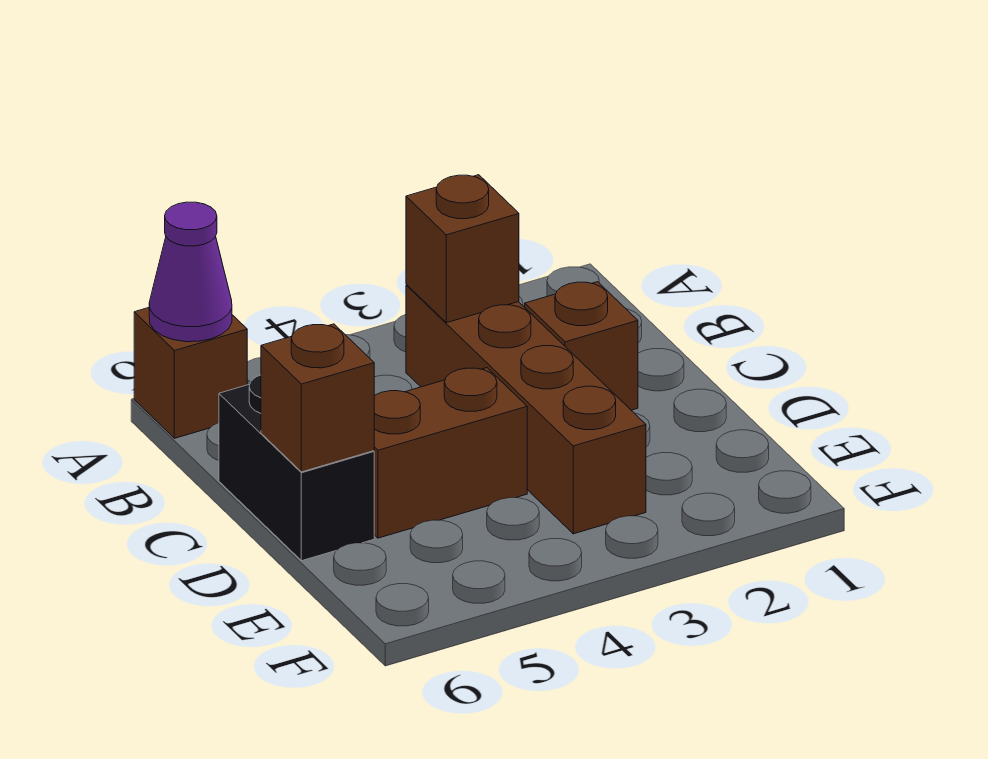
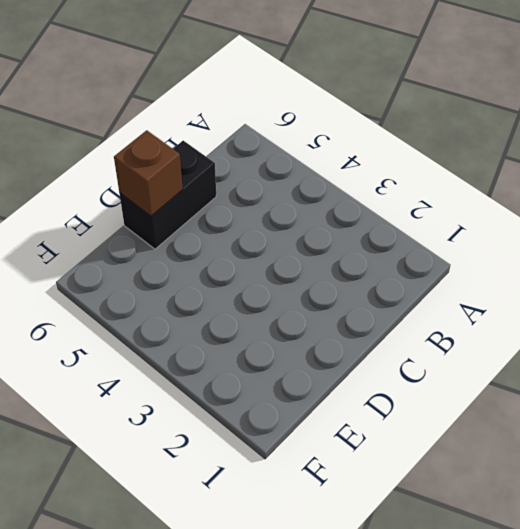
none -> brown 1x1 brick [134,308,247,438]
none -> brown 1x4 brick [406,285,646,534]

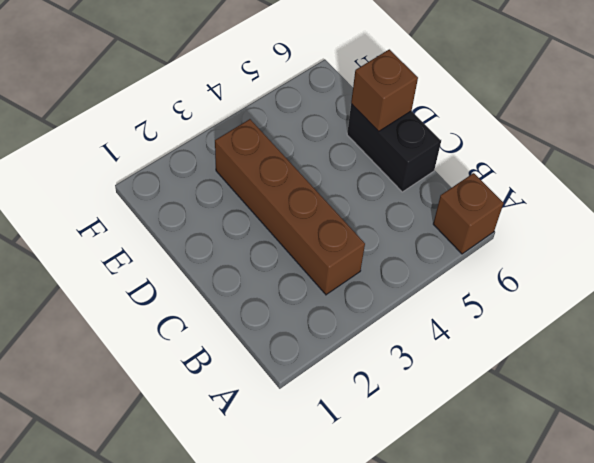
none -> brown 1x1 brick [525,282,638,410]
none -> brown 1x2 brick [374,368,527,538]

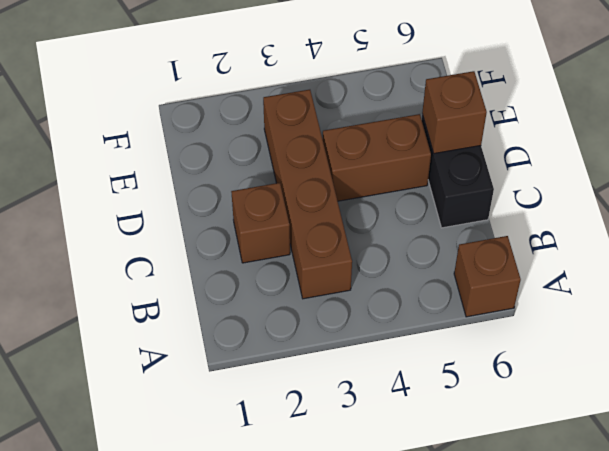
none -> purple 1x1 cone [149,202,232,342]
none -> brown 1x1 brick [406,175,519,323]

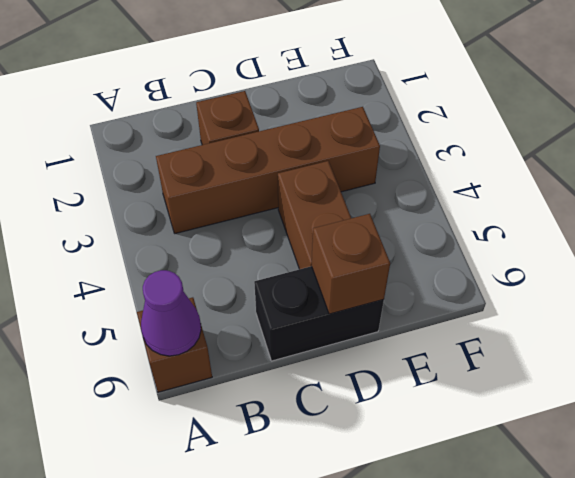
none -> brown 1x1 brick [406,175,519,323]

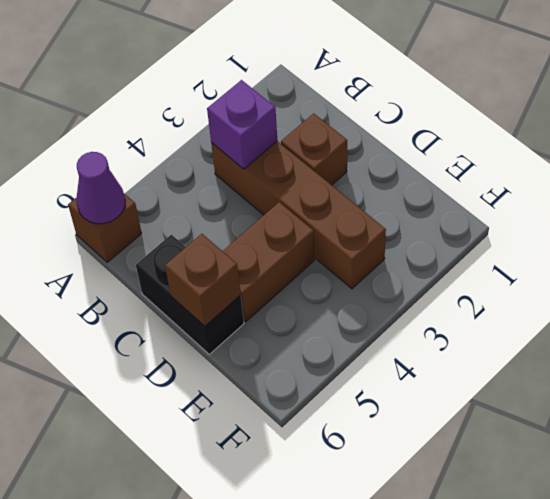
purple 1x1 brick [207,80,277,169] -> brown 1x1 brick [406,175,519,323]

